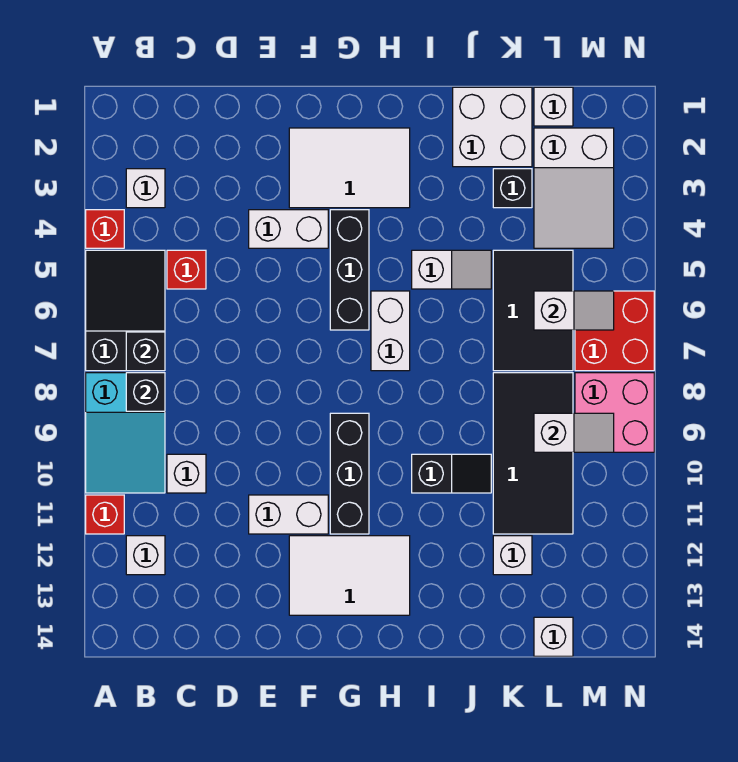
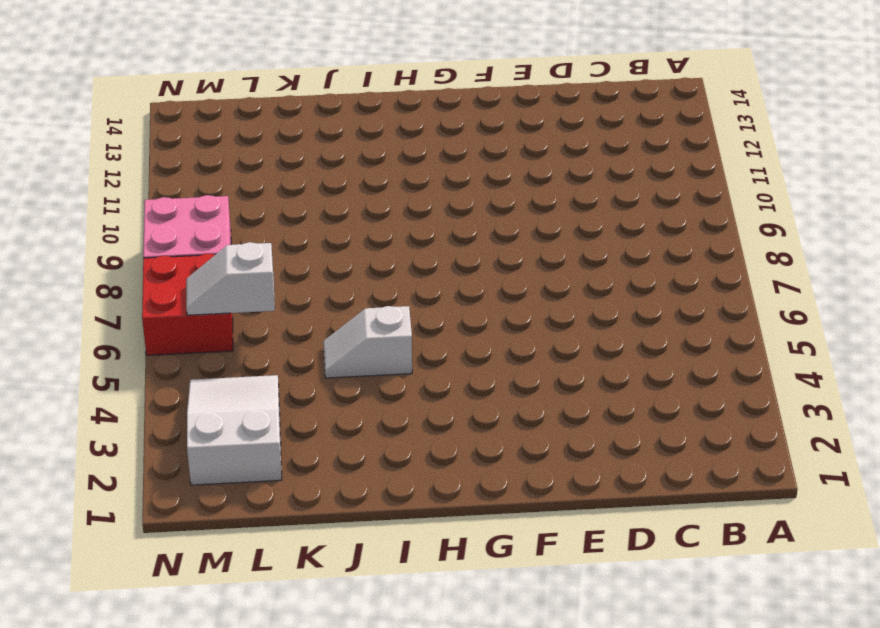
none -> red 1x1 brick [86,210,124,248]
none -> black 2x3 slope [86,250,165,371]
none -> cyan 2x3 slope [86,373,165,493]
none -> red 1x1 brick [86,495,124,534]

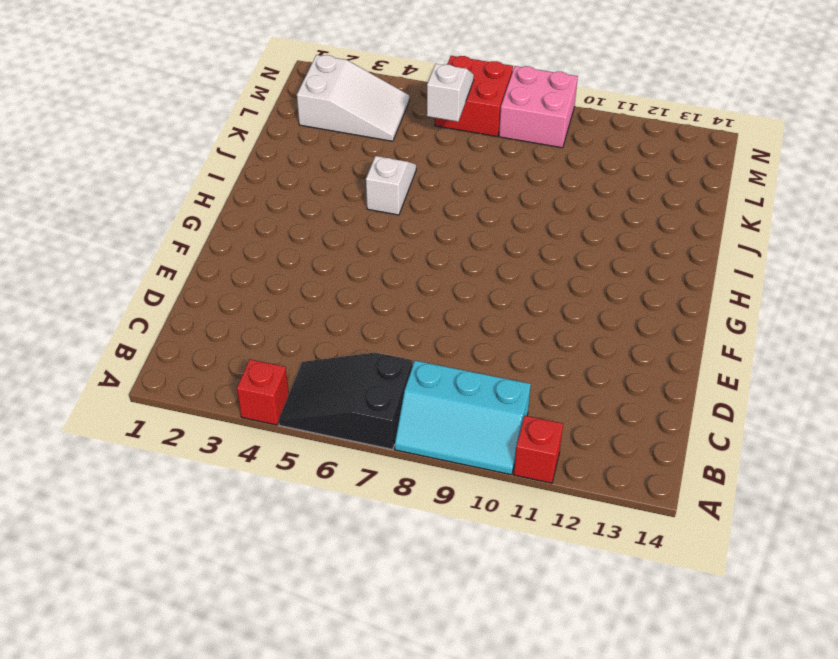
cyan 2x3 slope [395,361,531,475] -> cyan 2x3 slope turned to [86,373,165,493]
none -> white 1x1 brick [126,169,165,208]
none -> white 1x1 brick [126,536,165,575]
none -> red 1x1 brick [167,250,206,289]
none -> white 1x1 brick [167,454,206,493]

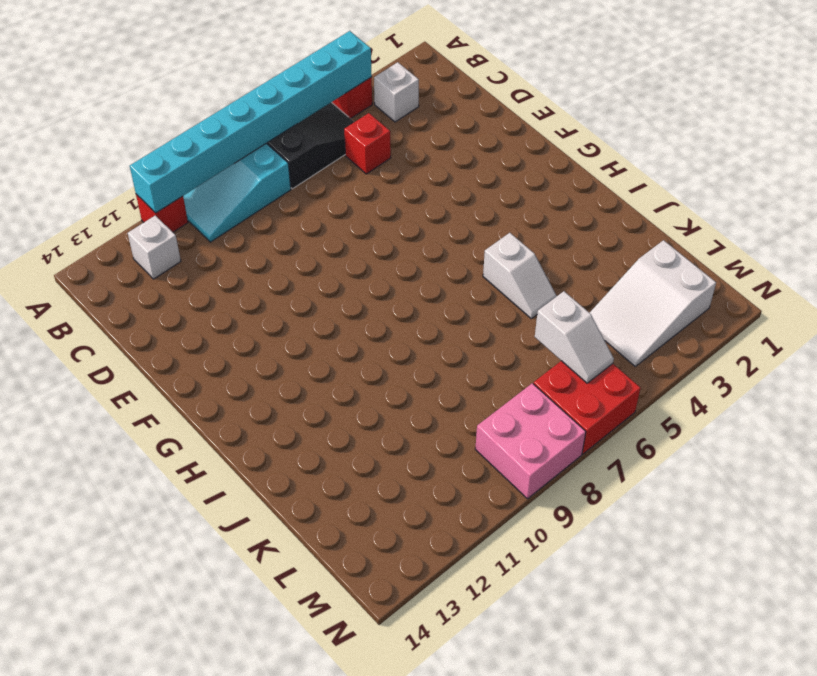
cyan 1x8 brick [130,31,372,213] -> none
none -> white 1x1 brick [167,454,206,493]
none -> white 1x2 brick [249,210,328,248]
none -> white 1x2 brick [249,495,328,534]
none -> white 2x3 tile [289,128,410,208]

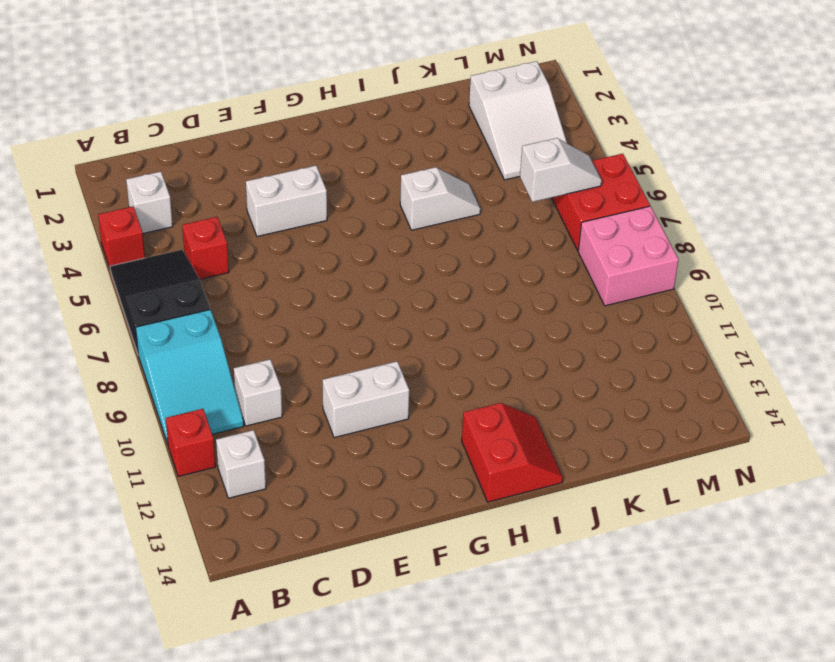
red 2x2 slope [462,403,563,502] -> white 2x3 tile [289,536,410,615]
none -> white 2x3 tile [289,128,410,208]
none -> black 1x3 brick [330,210,369,330]
none -> black 1x3 brick [330,413,369,534]
none -> white 1x2 brick [371,291,410,371]

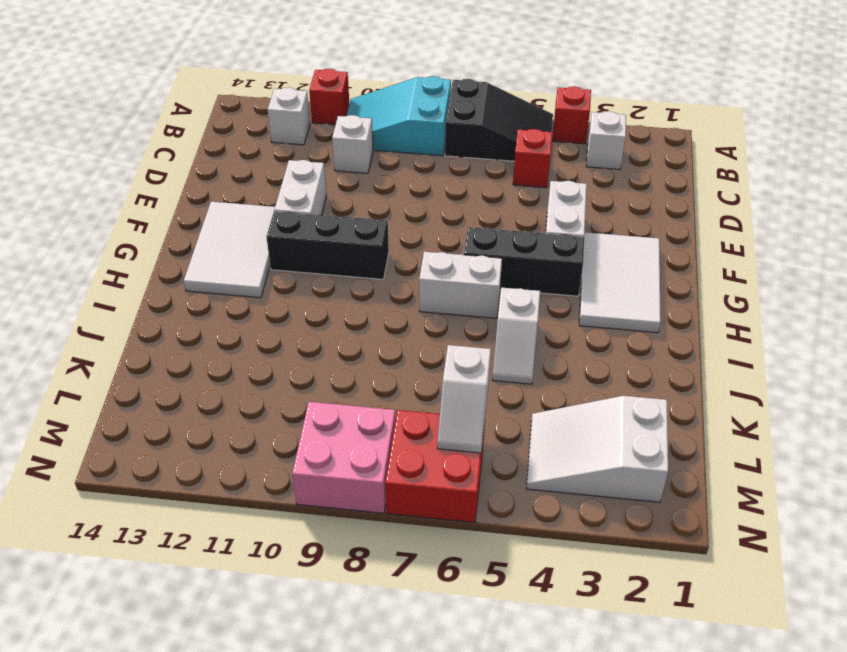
none -> black 1x2 slope [412,454,491,493]
none -> white 2x2 brick [453,87,532,167]
none -> black 1x1 brick [493,169,532,208]
none -> black 2x3 tile [493,250,573,371]

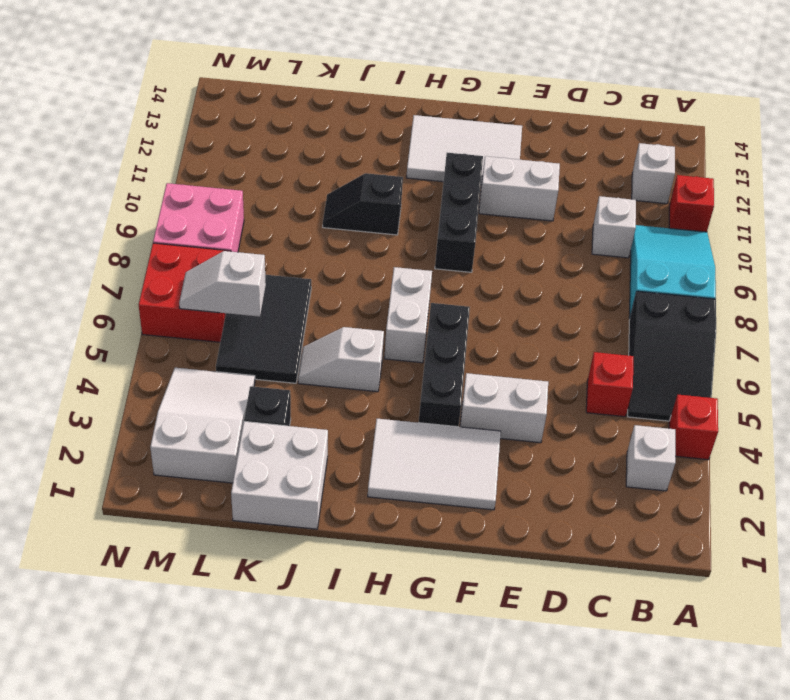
none -> black 2x4 tile [493,373,573,534]
none -> white 1x1 brick [493,536,532,575]
none -> white 1x1 brick [534,87,573,126]
none -> white 1x1 brick [534,617,573,656]

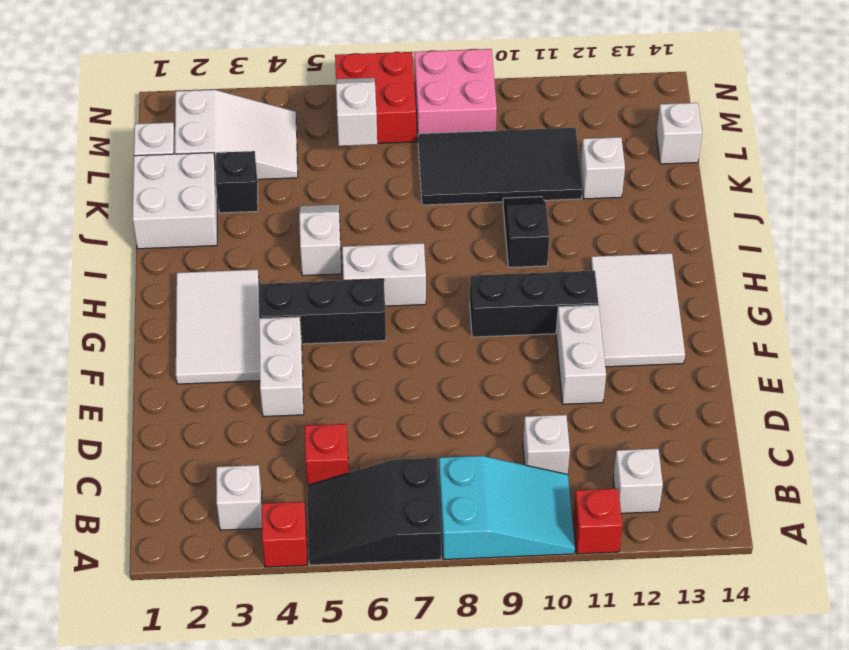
none -> black 2x3 tile [493,250,573,371]
none -> black 1x1 brick [126,332,165,371]
none -> black 1x1 brick [126,373,165,411]
none -> white 1x2 slope [534,413,614,452]

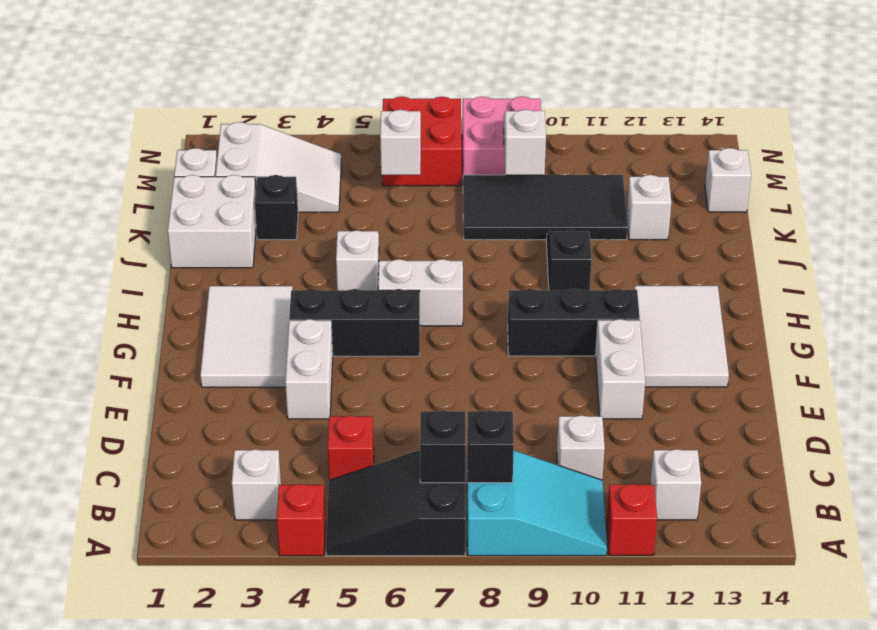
none -> black 2x3 tile [493,250,573,371]

